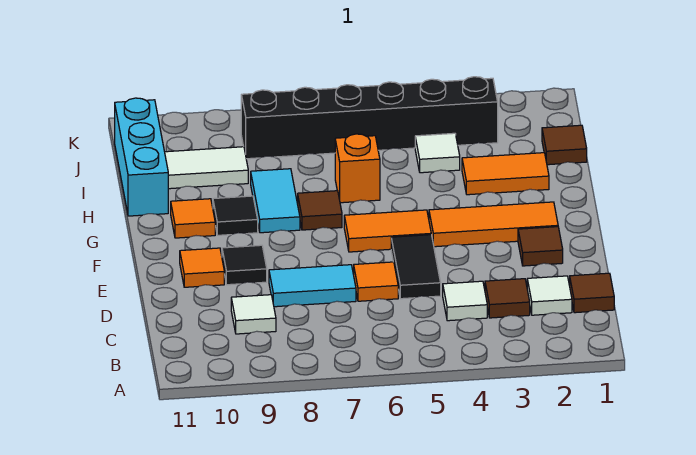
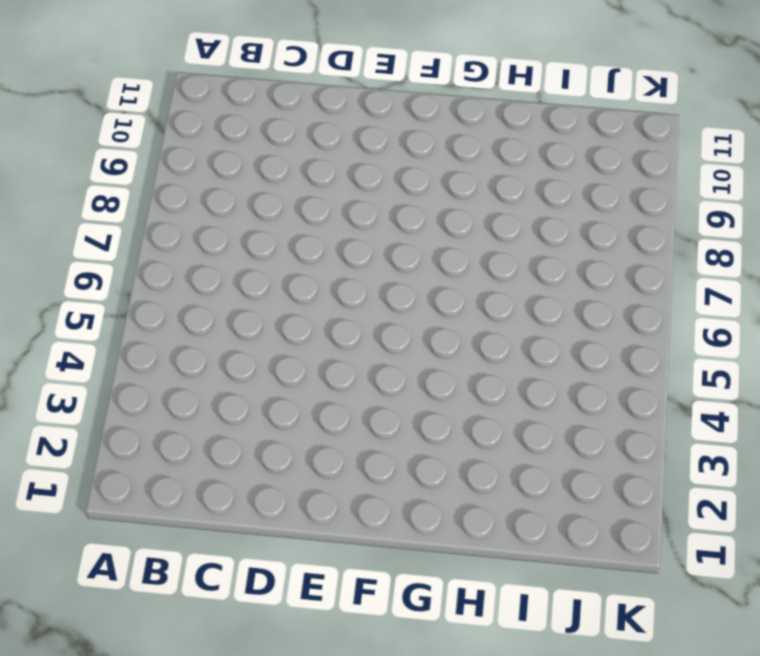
none -> brown 1x1 tile [570,273,614,313]
none -> white 1x1 tile [527,276,572,315]
none -> brown 1x1 tile [485,279,530,318]

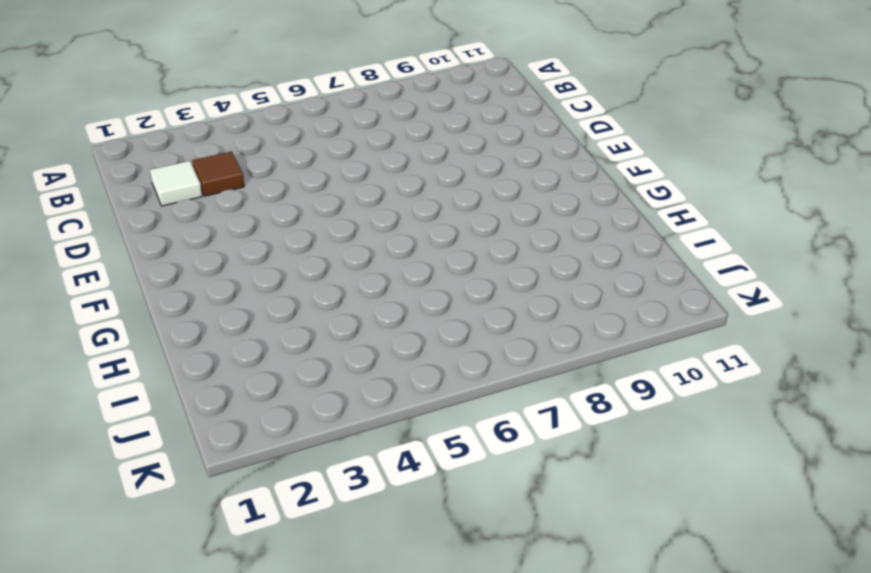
none -> brown 1x1 tile [570,273,614,313]
none -> white 1x1 tile [443,281,487,321]
none -> white 1x1 tile [231,295,276,334]

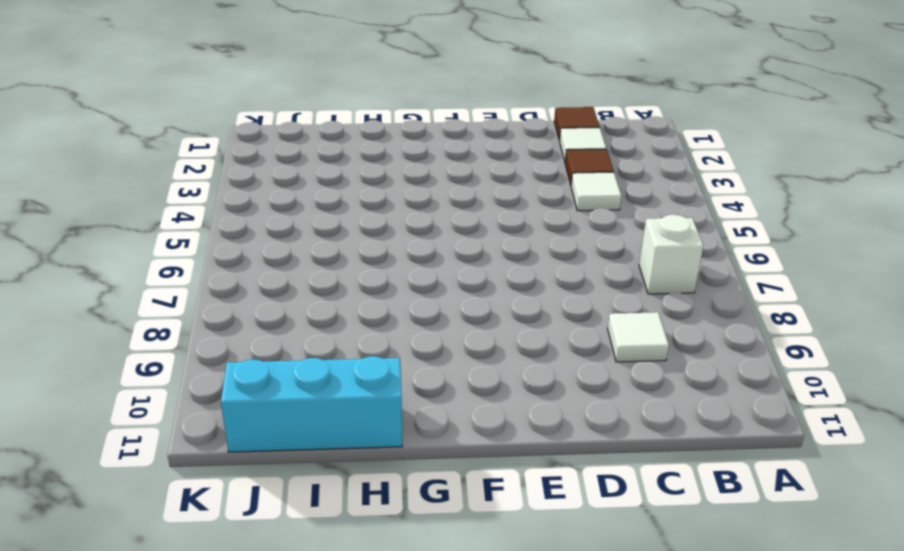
white 1x1 brick [639,215,703,294] -> none
none -> black 1x2 tile [391,235,441,299]
none -> orange 1x1 tile [354,262,398,301]
none -> cyan 1x2 tile [269,265,356,307]

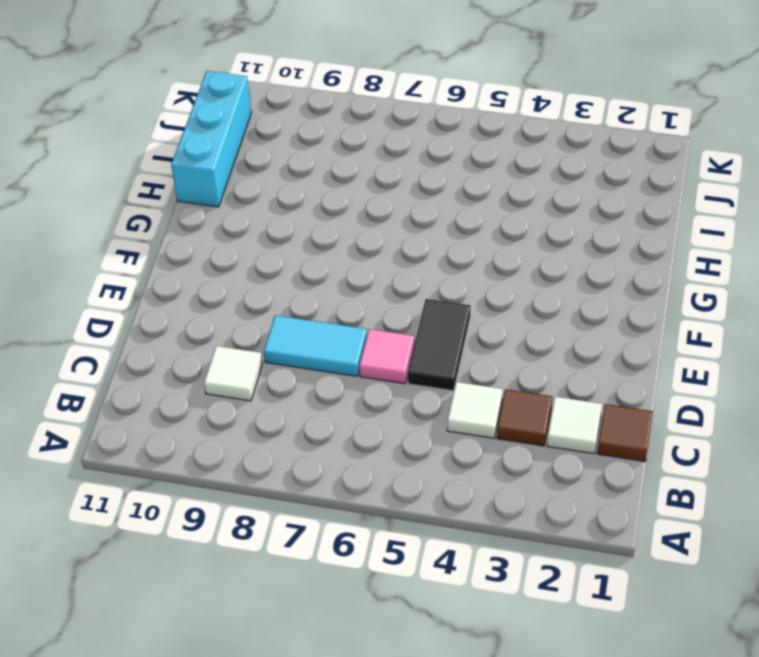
pink 1x1 tile [359,329,414,383] -> orange 1x1 tile [354,262,398,301]
none -> brown 1x1 tile [518,227,563,266]
none -> black 1x1 tile [222,245,267,285]
none -> orange 1x1 tile [180,248,224,287]

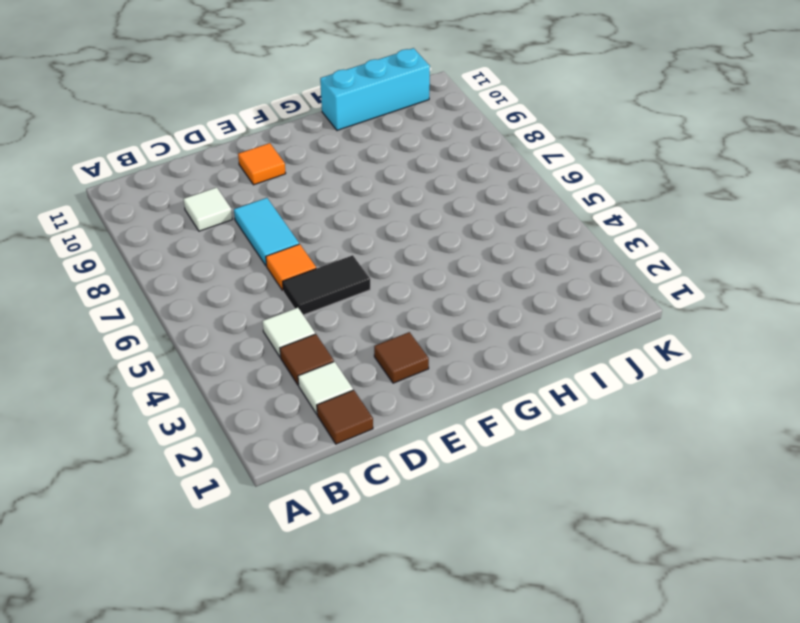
none -> black 1x1 tile [222,245,267,285]
none -> orange 1x3 tile [429,202,558,247]
none -> orange 1x2 tile [344,210,431,252]

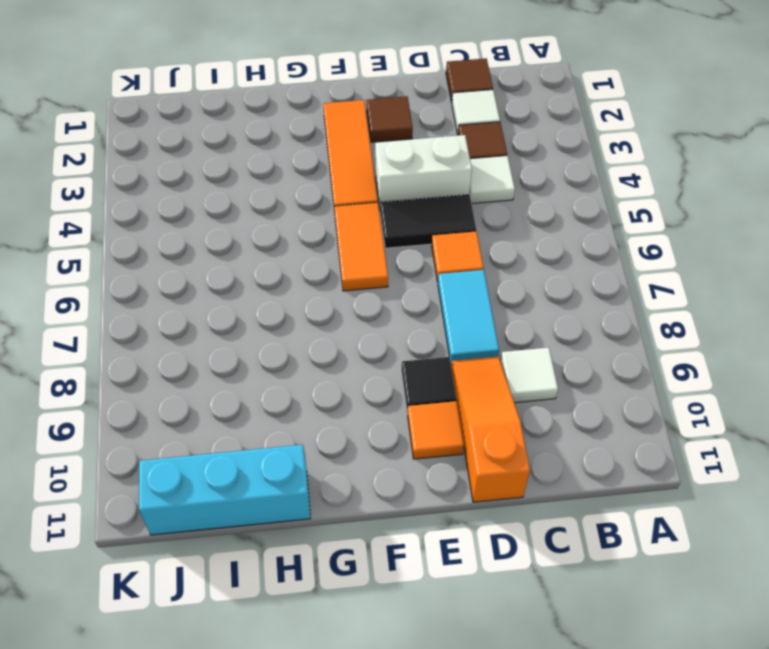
white 1x2 brick [375,135,472,206] -> none
orange 1x3 slope [451,356,530,502] -> none
none -> brown 1x1 tile [298,191,342,230]
none -> cyan 1x2 tile [251,169,300,233]
none -> black 1x1 tile [213,196,258,235]

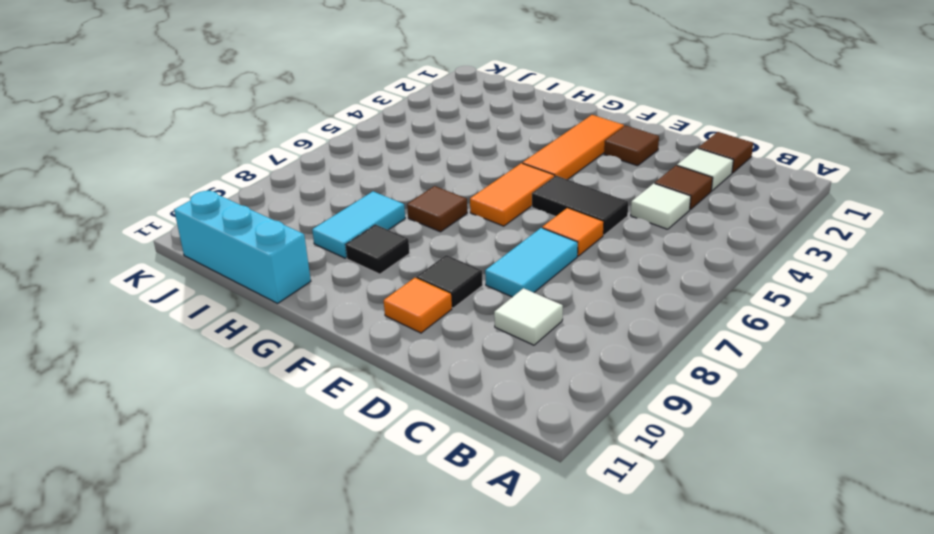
cyan 1x2 tile [312,192,405,258] -> cyan 1x2 tile turned to [251,169,300,233]
none -> orange 1x1 tile [171,199,215,238]
none -> orange 1x2 tile [462,153,549,195]
none -> orange 1x1 brick [335,134,380,203]

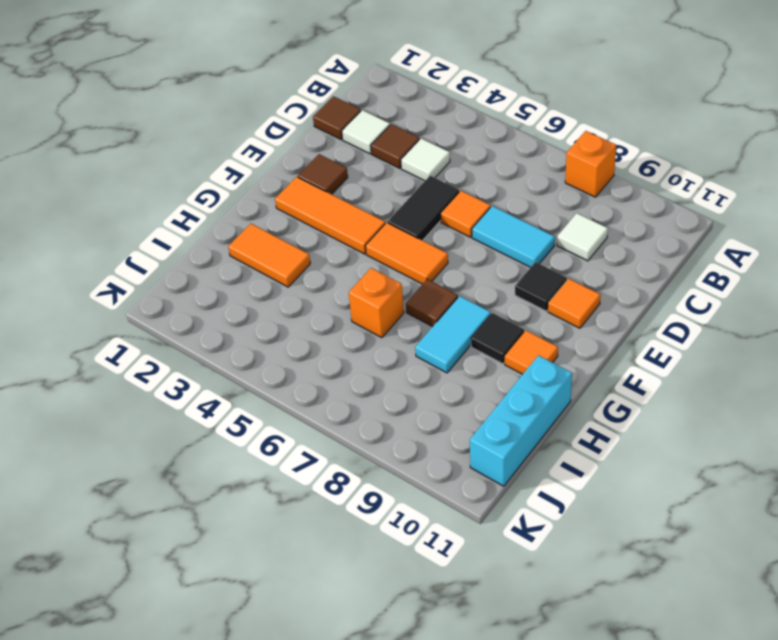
orange 1x1 brick [565,131,616,197] -> none
none -> brown 1x1 tile [542,125,587,165]
none -> white 1x1 tile [415,133,460,173]
none -> white 1x2 tile [165,147,248,189]

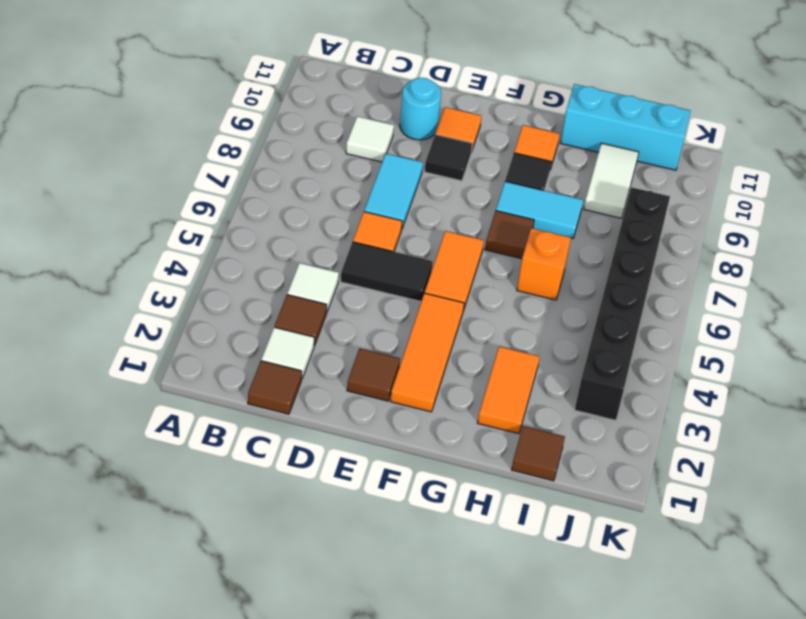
cyan 1x1 round brick [400,78,441,140] -> none
none -> white 1x1 tile [415,133,460,173]

